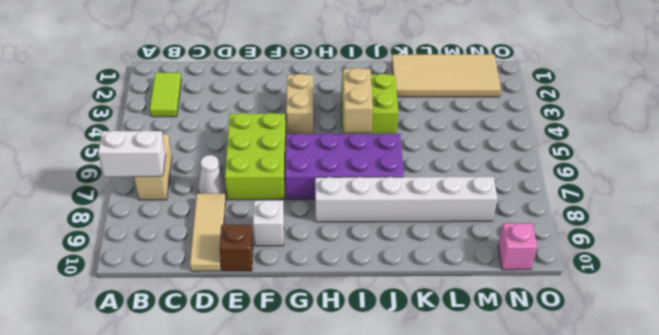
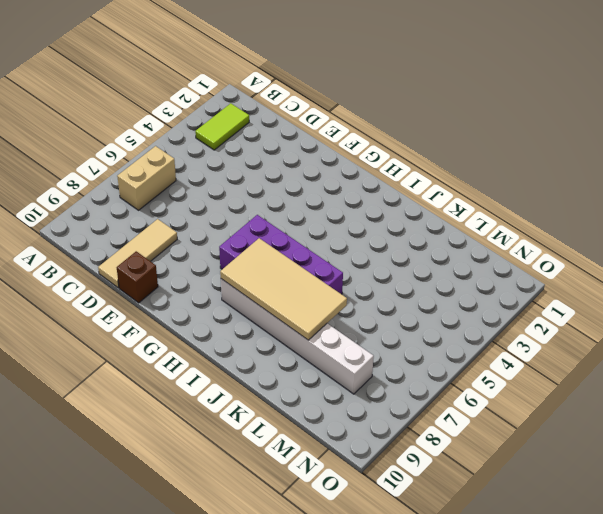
tan 2x4 tile [220,238,347,340] -> tan 2x4 tile moved to [392,54,501,97]
none -> white 1x1 cone [198,155,226,193]
none -> lime 2x3 brick [225,113,286,200]
none -> white 1x1 brick [253,200,284,246]

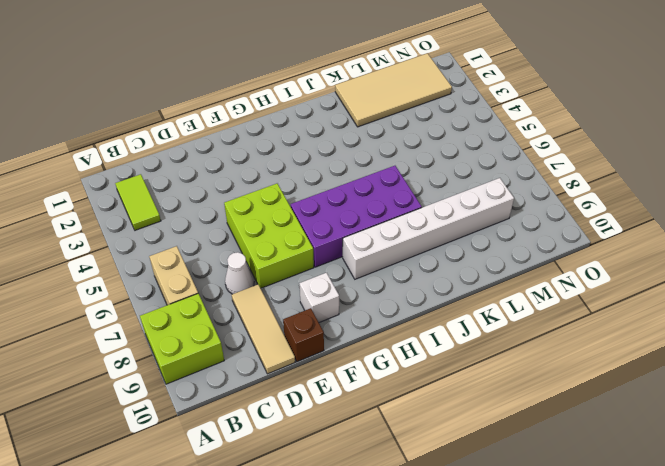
lime 2x2 brick [140,293,224,384] -> lime 2x2 brick moved to [341,74,398,134]
none -> tan 1x2 brick [286,74,313,134]
none -> pink 1x1 brick [498,223,537,270]
none -> white 1x2 brick [98,130,166,177]

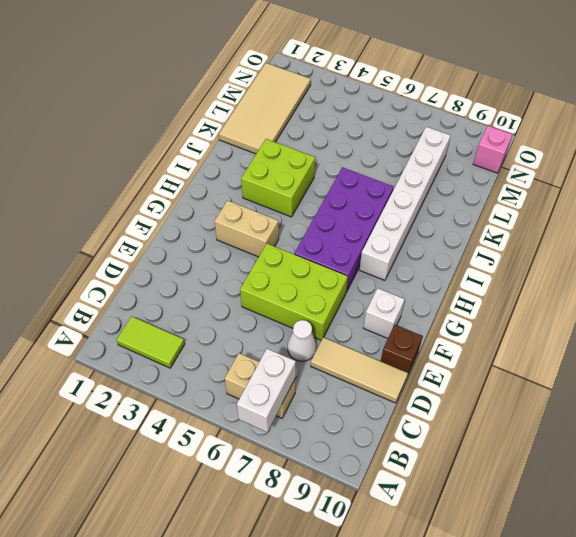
none -> tan 1x2 brick [343,68,373,133]

